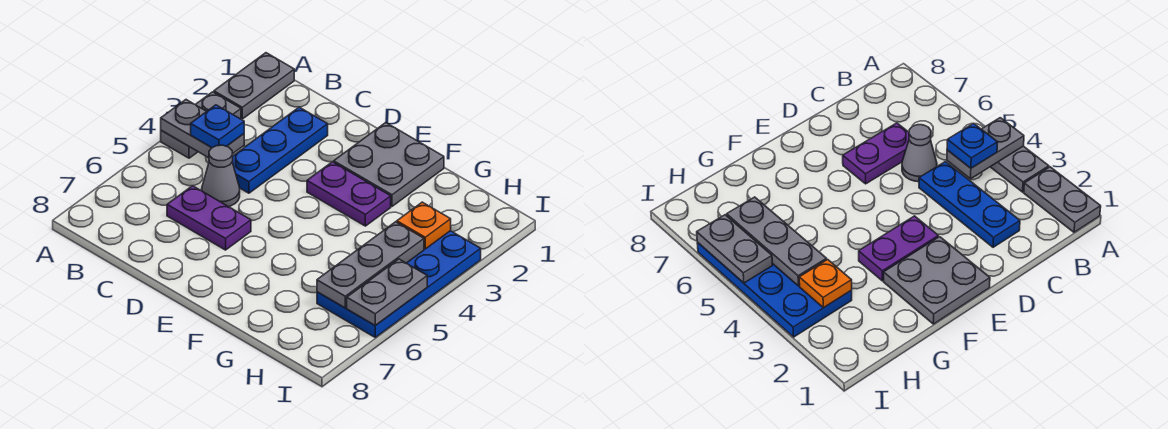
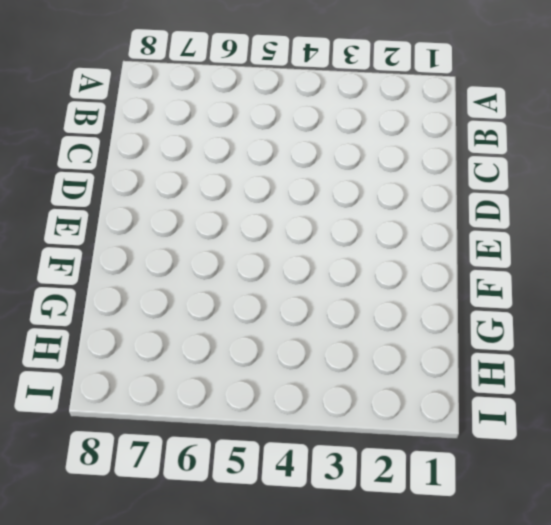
none -> grey 1x2 plate [214,53,294,119]
none -> grey 1x2 plate [161,92,241,158]
none -> blue 1x3 plate [232,107,328,193]

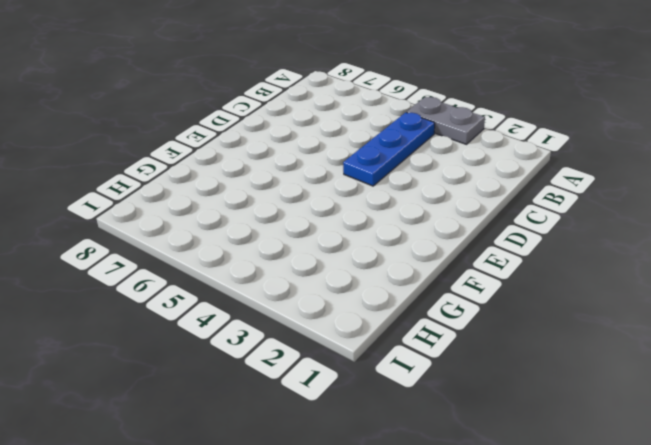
blue 1x3 plate [343,112,435,186] -> blue 1x3 plate turned to [232,107,328,193]
none -> grey 1x2 plate [214,53,294,119]
none -> grey 1x1 cone [202,145,240,207]
none -> purple 1x2 plate [167,186,251,250]

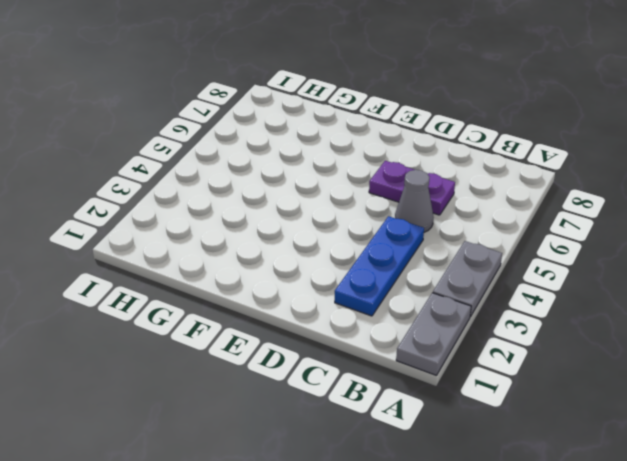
none -> grey 2x2 plate [334,123,444,206]
none -> purple 1x2 plate [307,162,391,226]
none -> blue 2x4 plate [317,231,481,337]

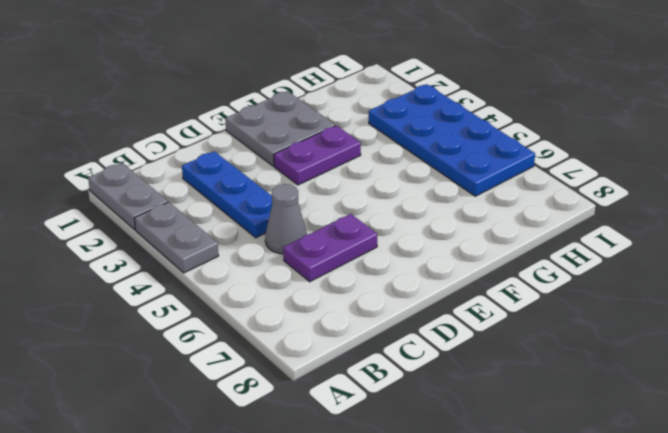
none -> grey 1x2 plate [161,100,244,158]
none -> orange 1x1 plate [397,202,451,249]
none -> grey 1x3 plate [317,222,424,308]

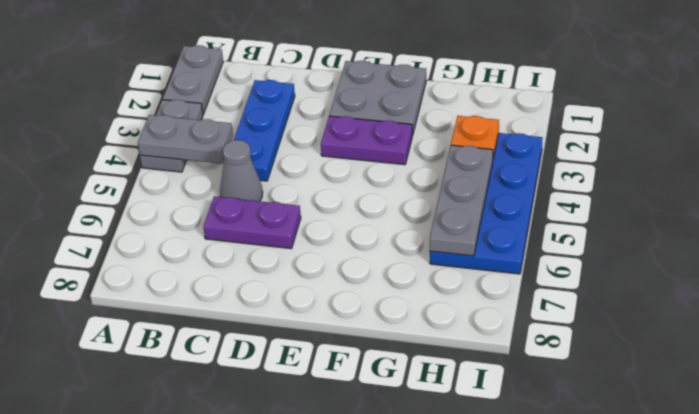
none -> grey 1x2 plate [347,259,427,325]
none -> blue 1x1 plate [191,105,244,148]

